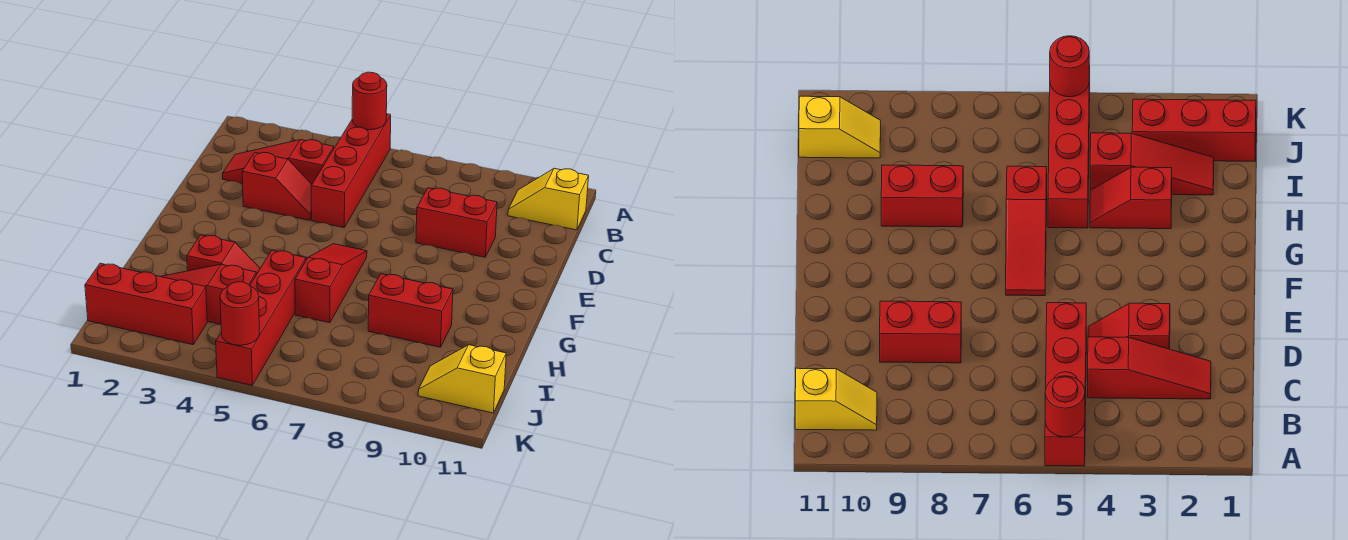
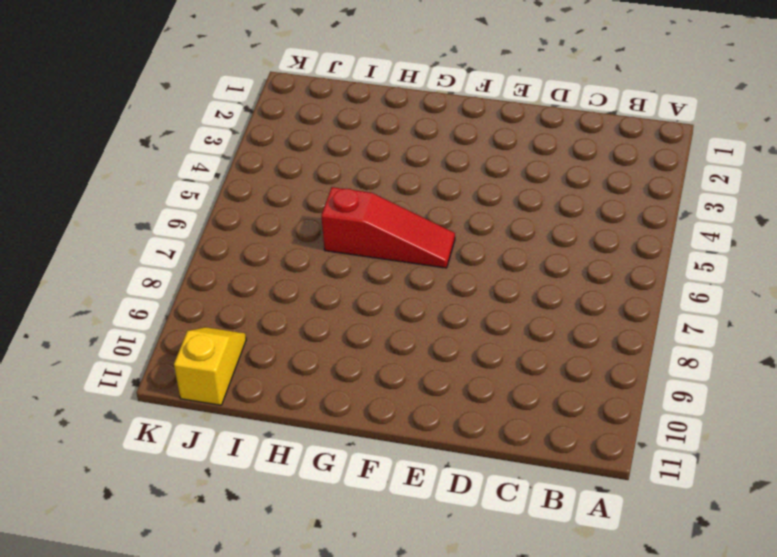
none -> red 1x4 brick [311,114,391,228]
none -> yellow 1x2 slope [508,168,589,230]
none -> red 1x3 slope [223,140,334,184]

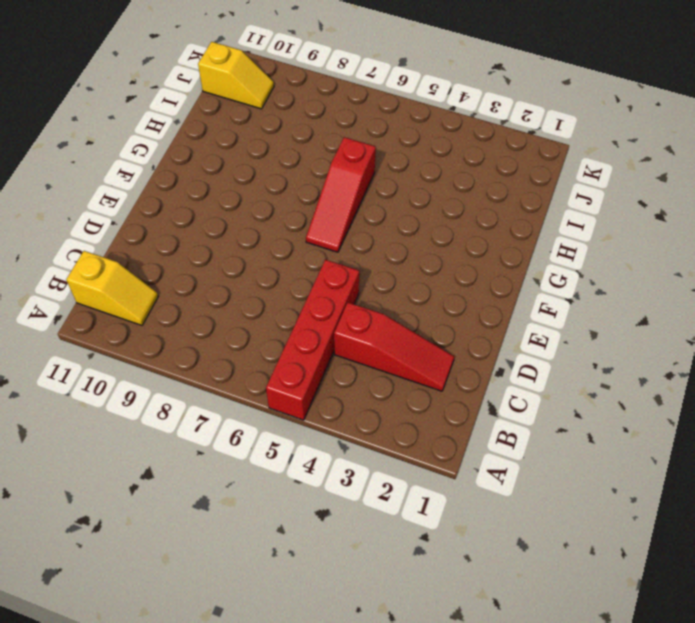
none -> red 1x2 slope [242,153,312,220]
none -> red 1x2 brick [416,188,497,257]
none -> red 1x2 slope [187,235,260,275]

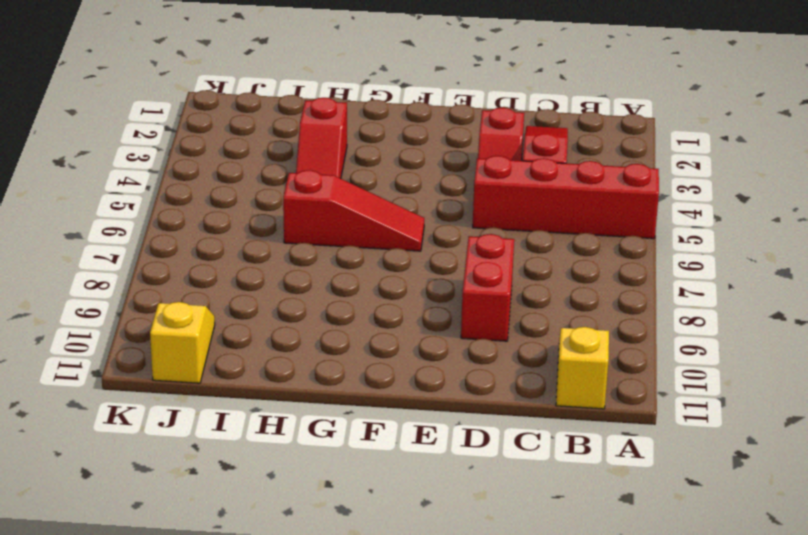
none -> red 1x4 brick [216,250,306,385]
none -> red 1x2 brick [368,274,453,347]
none -> red 1x3 slope [161,264,256,324]

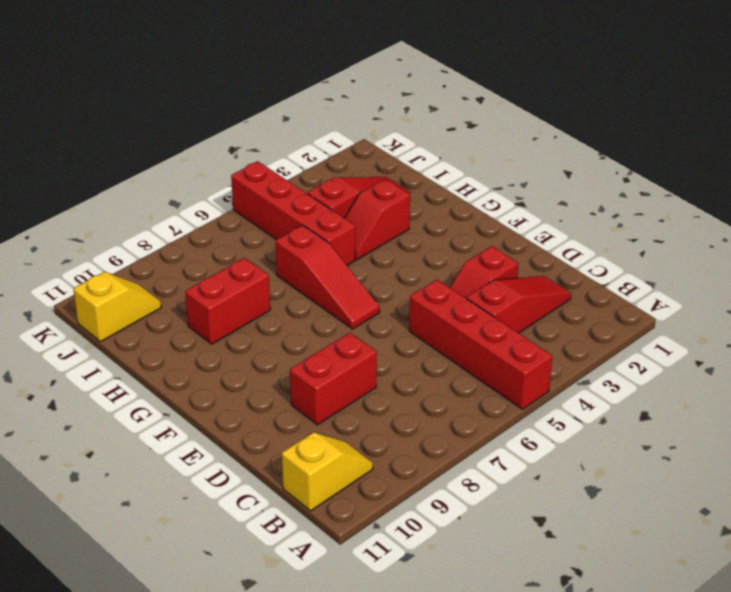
none -> red 1x3 brick [85,263,207,345]
none -> red 1x1 round brick [352,72,387,130]
none -> red 1x1 round brick [220,282,260,345]

